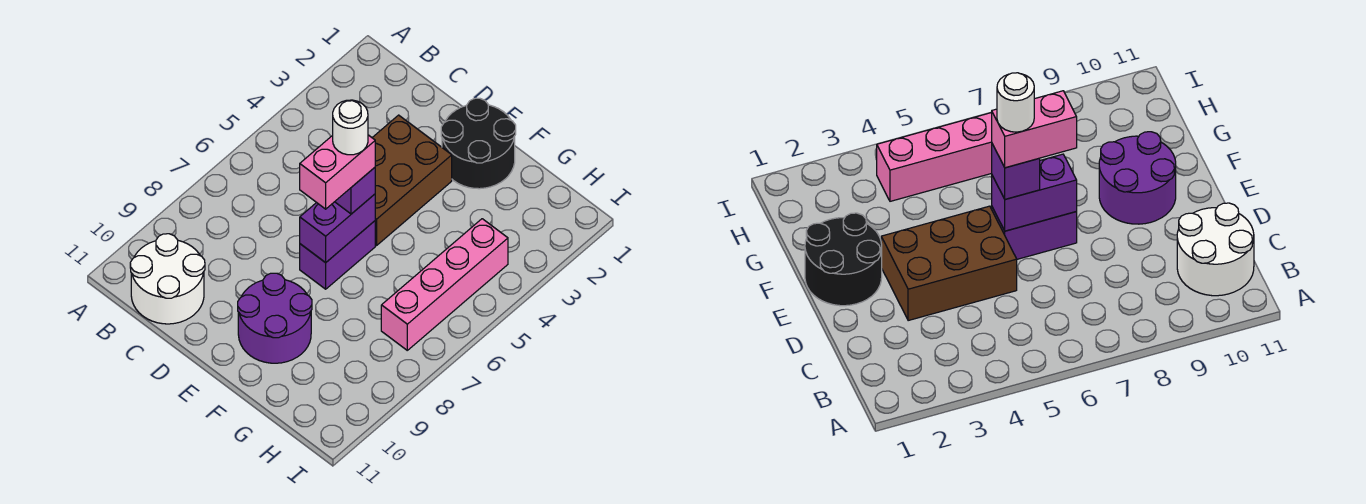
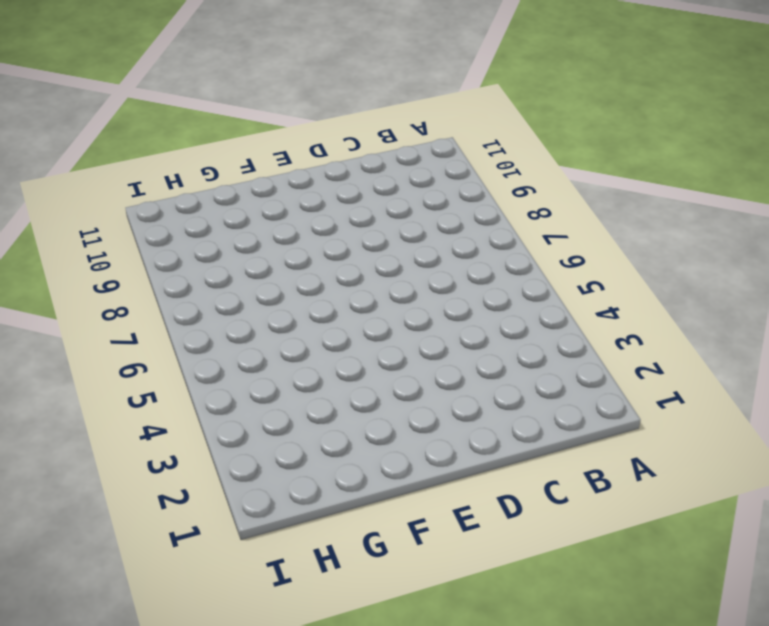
none -> white 2x2 round brick [130,234,205,324]
none -> brown 2x3 brick [372,115,452,245]

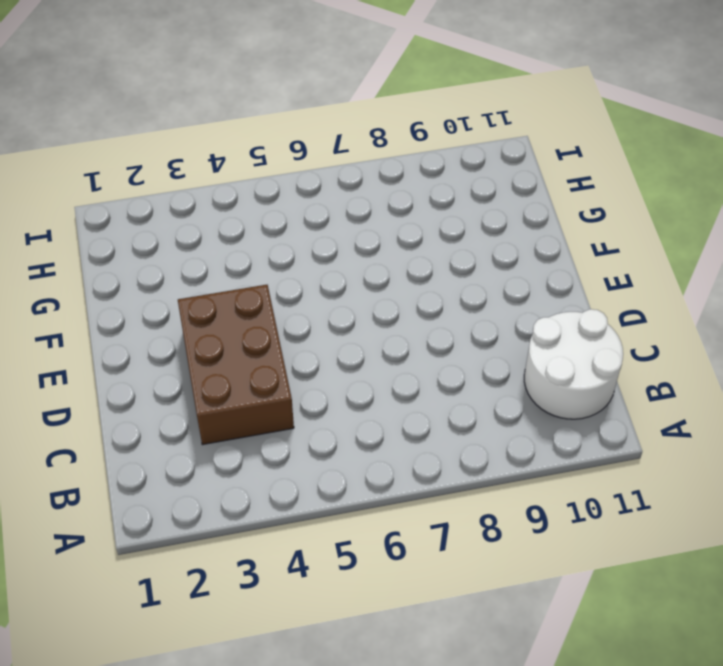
brown 2x3 brick [178,285,294,445] -> brown 2x3 brick turned to [372,115,452,245]
none -> black 2x2 round brick [441,98,516,189]
none -> purple 1x2 brick [300,221,375,289]

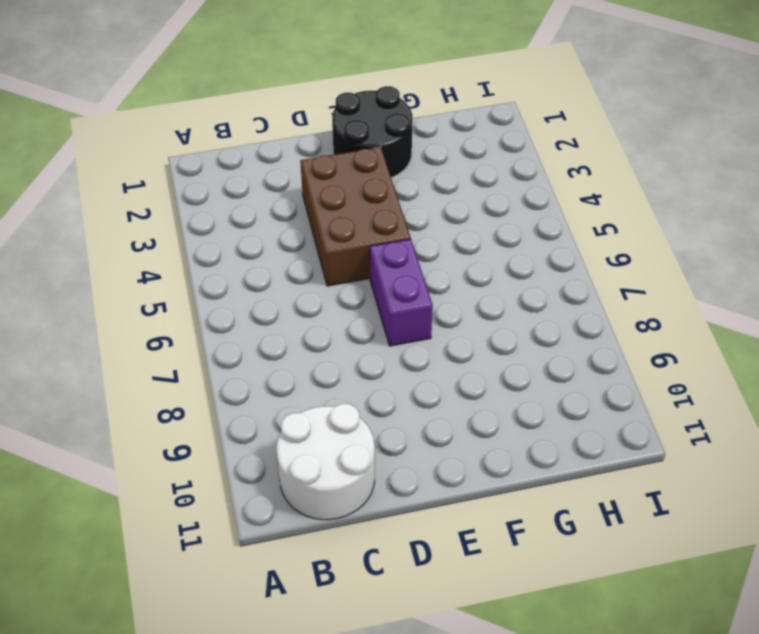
none -> purple 2x2 round brick [238,273,312,363]
none -> pink 1x4 brick [381,219,508,350]

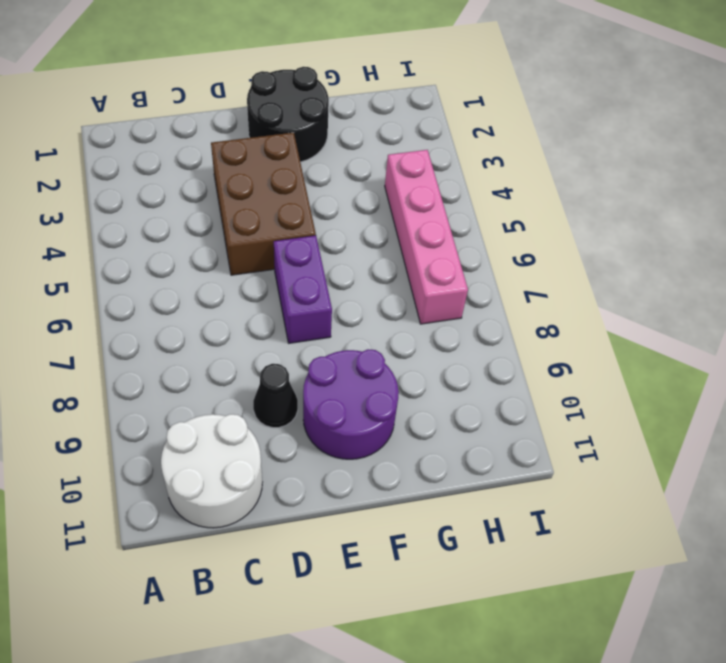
black 1x1 cone [253,364,298,428] -> none
none -> purple 1x2 brick [300,194,375,263]
none -> purple 1x1 brick [335,168,375,214]

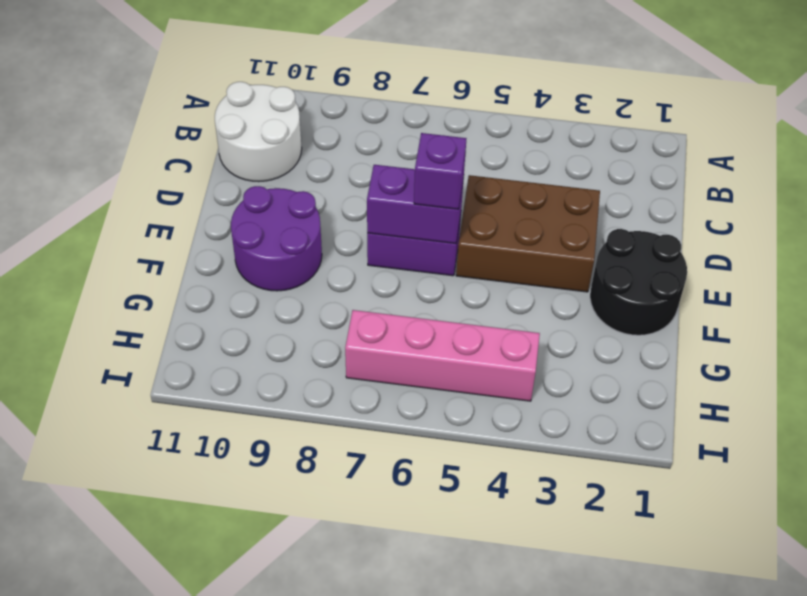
none -> pink 1x2 brick [300,135,375,209]
none -> white 1x1 round brick [333,100,368,155]

